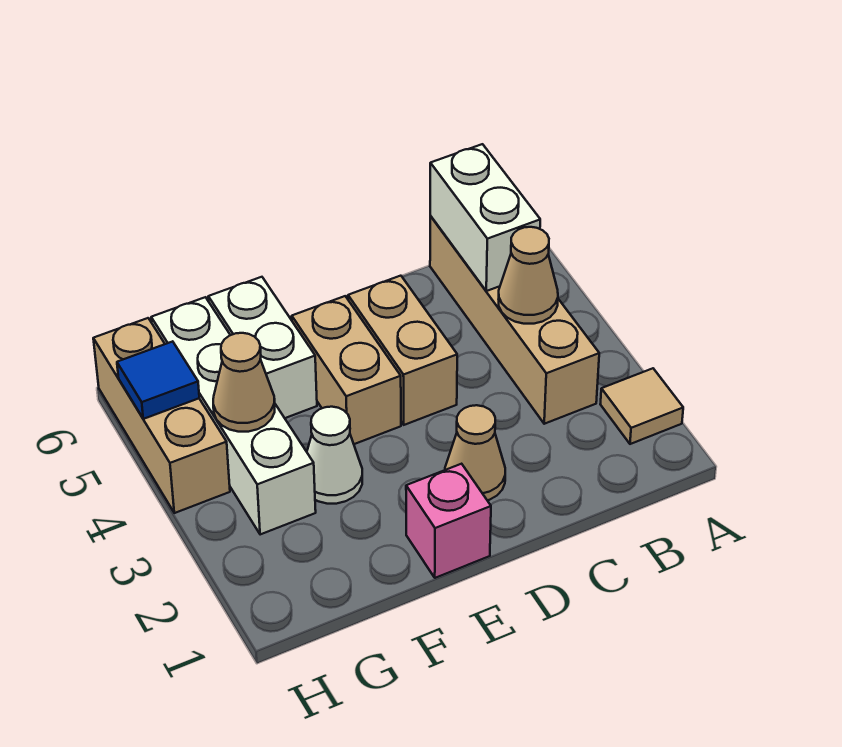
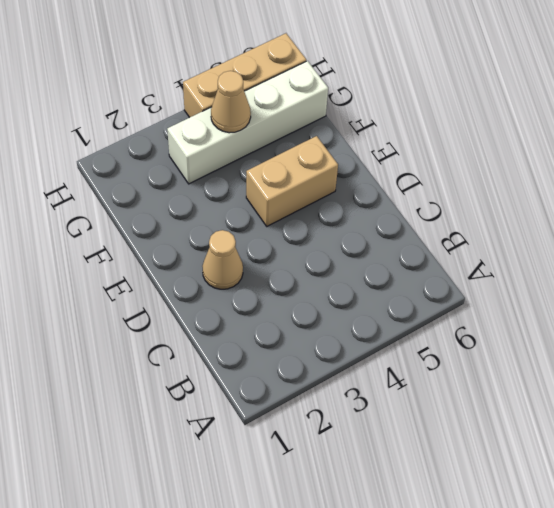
none -> tan 1x1 tile [600,368,683,444]
none -> tan 1x4 brick [430,216,599,424]
none -> tan 1x2 brick [348,276,457,425]

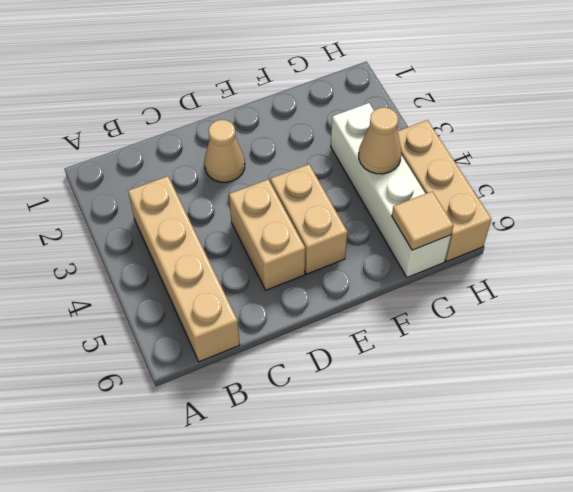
tan 1x1 tile [392,191,454,250] -> tan 1x1 tile moved to [600,368,683,444]
none -> pink 1x1 brick [406,464,491,578]
none -> white 1x1 cone [307,407,362,504]
none -> white 1x2 brick [208,277,317,418]

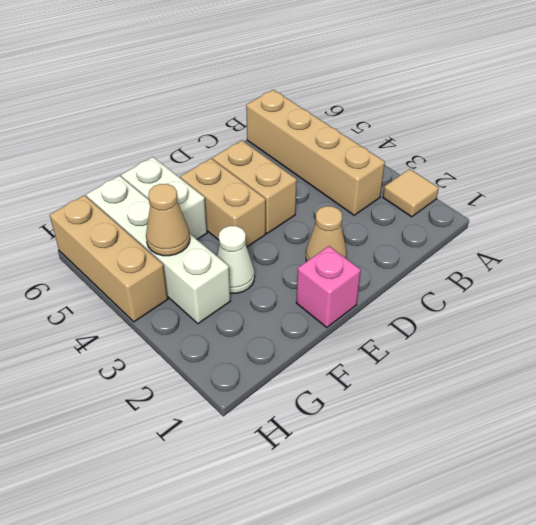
none -> tan 1x1 cone [499,227,558,324]
none -> white 1x2 brick [430,144,540,291]
none -> blue 1x1 tile [117,341,199,419]

